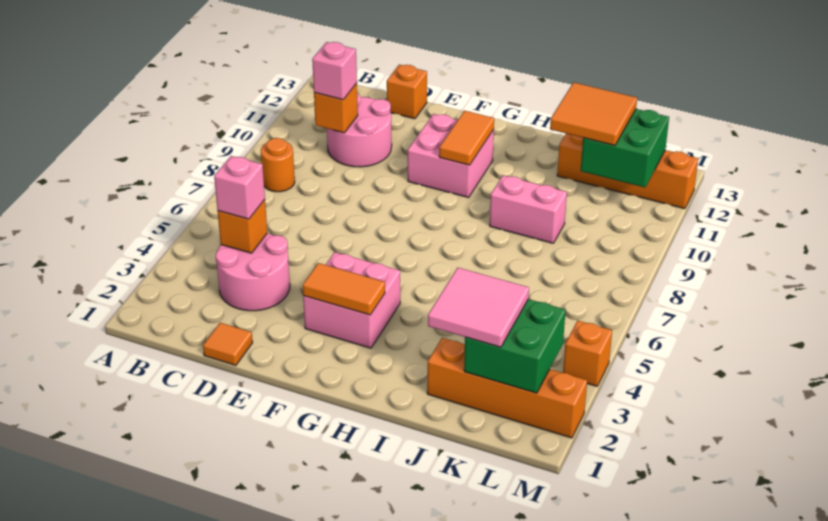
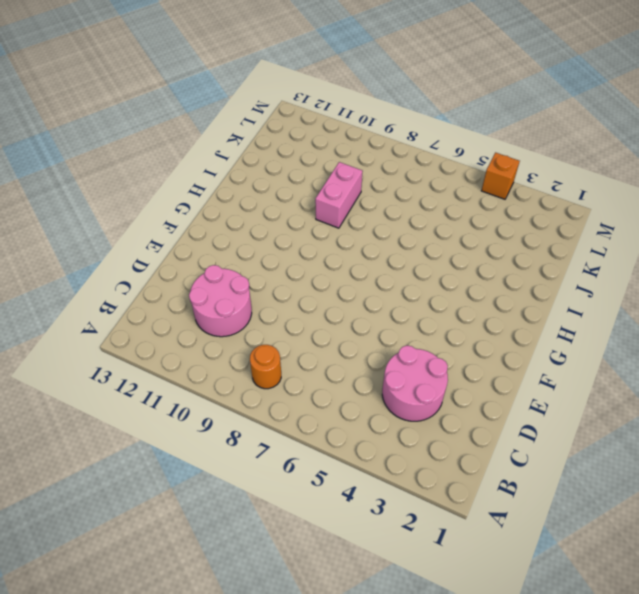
none -> orange 1x1 tile [203,323,253,365]
none -> orange 1x1 brick [387,65,427,119]
none -> pink 2x2 brick [303,252,400,348]

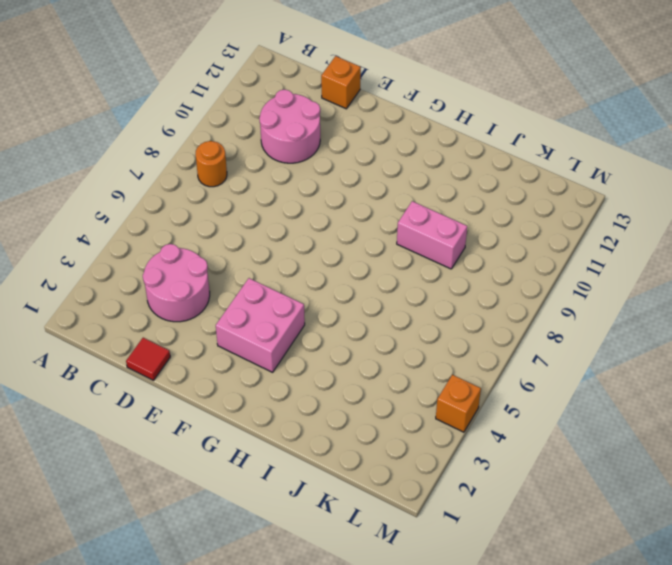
red 1x1 tile [126,338,170,380] -> orange 1x1 tile [203,323,253,365]
none -> pink 2x2 brick [408,114,494,198]
none -> orange 1x4 brick [427,338,587,438]
none -> orange 1x4 brick [557,134,698,209]

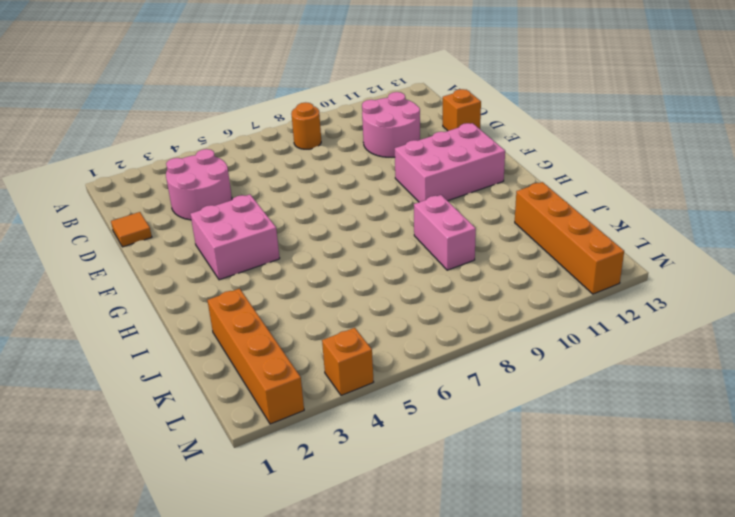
pink 2x3 brick [395,123,505,202] -> pink 2x2 brick [408,114,494,198]
none -> orange 1x1 brick [218,200,267,253]
none -> orange 1x1 brick [314,83,358,133]
none -> orange 1x2 tile [303,263,385,315]

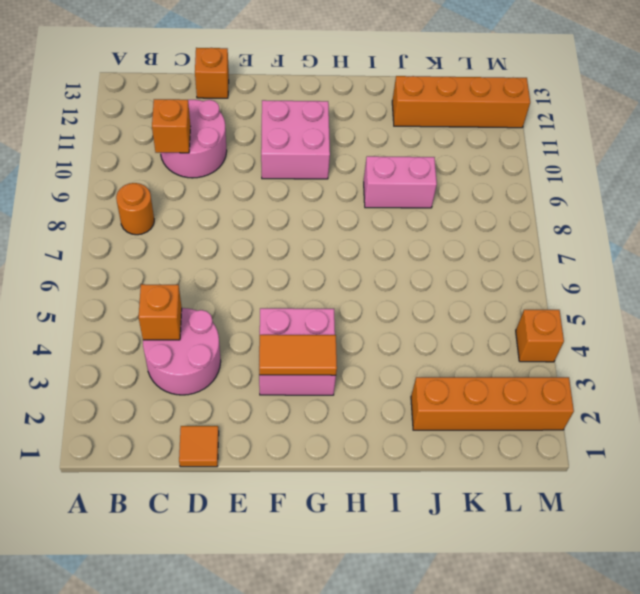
none -> orange 1x2 tile [439,111,494,165]
none -> green 2x2 brick [464,299,566,393]
none -> green 2x2 brick [581,109,669,187]

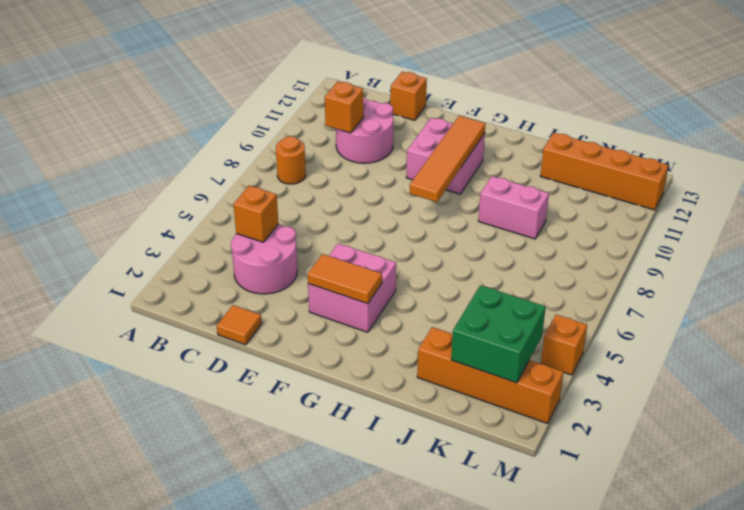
orange 1x4 tile [410,116,485,202] -> orange 1x2 tile [439,111,494,165]
none -> green 2x2 brick [581,109,669,187]
none -> pink 1x1 brick [214,156,265,219]
none -> pink 1x1 brick [312,42,357,100]

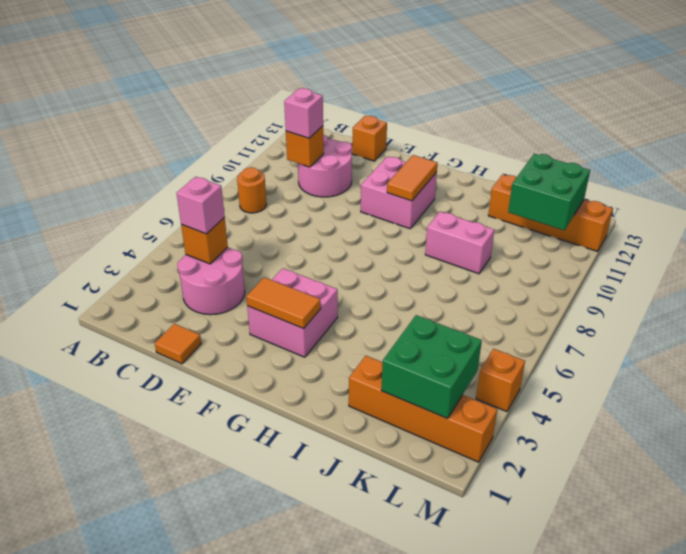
none -> pink 2x2 tile [428,268,529,347]
none -> orange 2x2 tile [550,82,637,146]

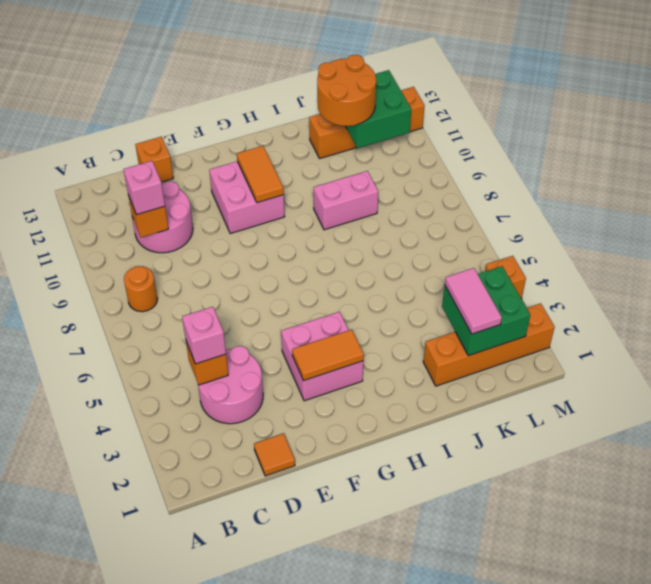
orange 2x2 round brick [317,55,376,126] -> orange 2x2 tile [550,82,637,146]
pink 1x2 tile [445,268,502,334] -> pink 2x2 tile [428,268,529,347]

